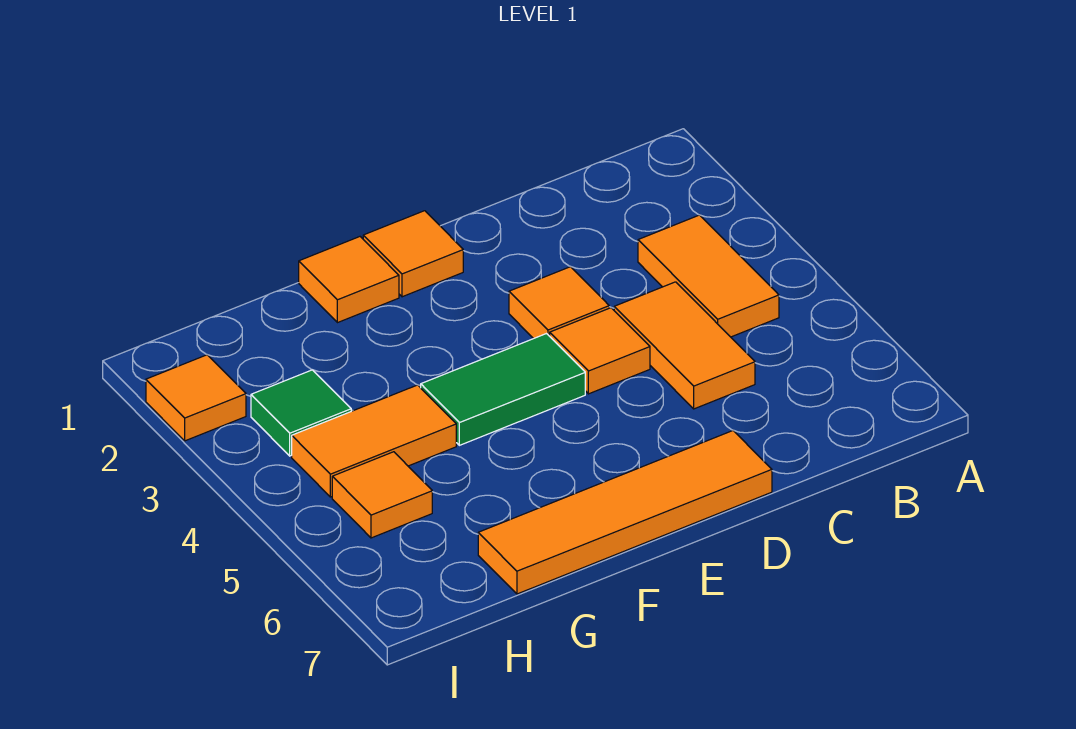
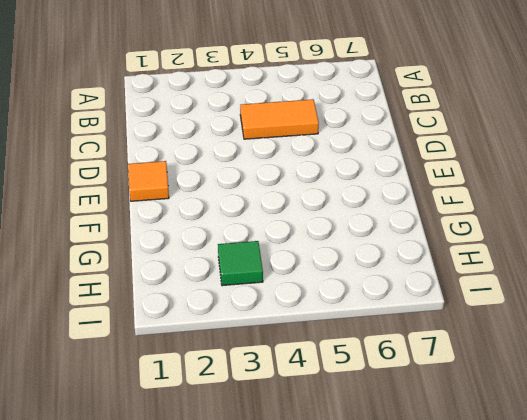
none -> orange 1x2 tile [638,215,779,337]
none -> orange 1x1 tile [509,267,609,339]
none -> orange 1x1 tile [550,308,650,394]

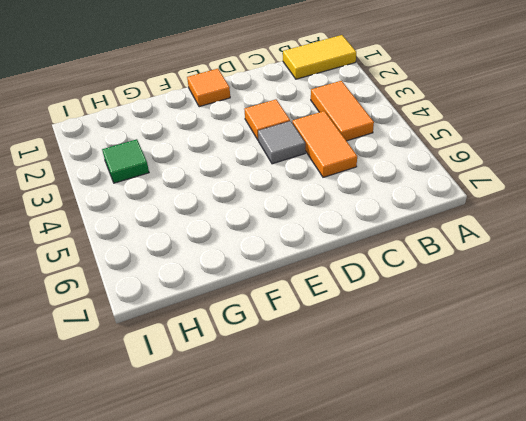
yellow 1x2 tile [283,35,356,79] -> none
grey 1x1 tile [258,121,305,164] -> orange 1x1 tile [550,308,650,394]
none -> orange 1x4 tile [478,431,772,594]
none -> green 1x2 tile [421,334,585,445]
none -> orange 1x1 tile [299,237,399,323]

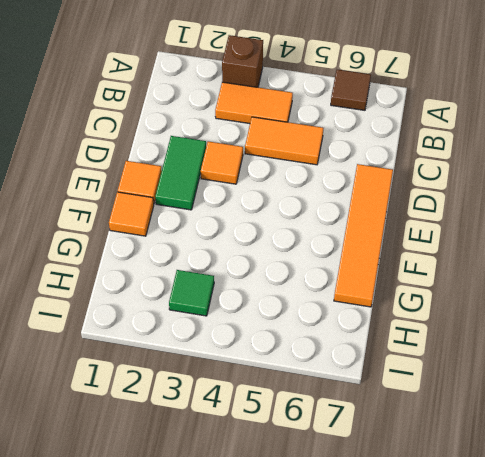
brown 1x1 brick [222,35,263,87] -> none
brown 1x1 tile [331,70,371,110] -> none
green 1x2 tile [155,136,206,210] -> green 1x2 tile moved to [421,334,585,445]
none -> orange 1x1 tile [550,308,650,394]
none -> orange 1x2 tile [292,385,456,497]
none -> orange 1x1 tile [332,452,432,538]

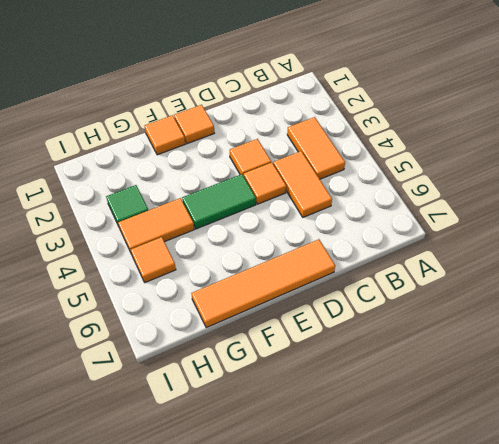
none -> orange 1x1 tile [146,355,246,441]

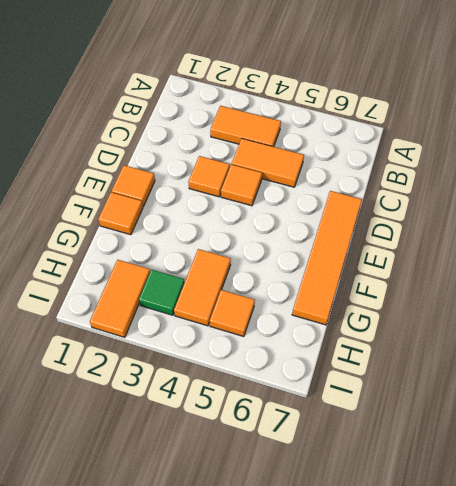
orange 1x2 tile [90,260,150,337] -> orange 1x1 tile [146,355,246,441]
none -> green 1x2 tile [421,334,585,445]

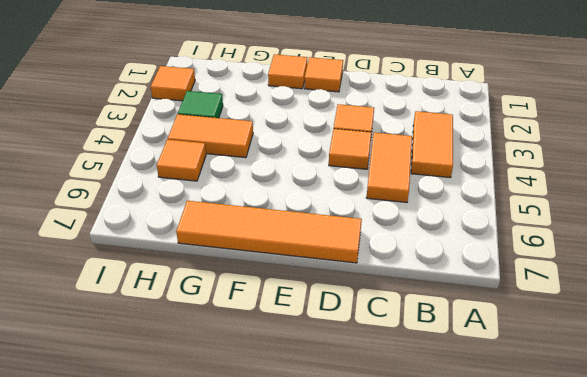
none -> green 1x2 tile [421,334,585,445]

